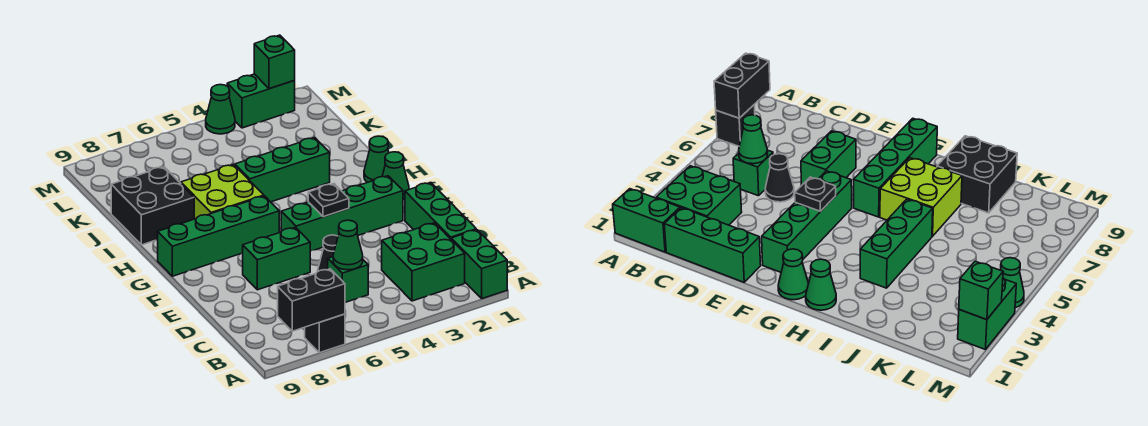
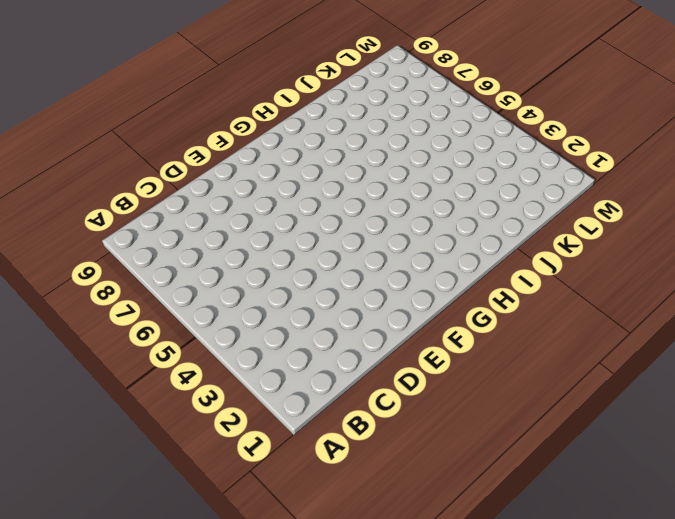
none -> green 1x2 brick [451,230,507,299]
none -> black 1x1 brick [305,314,345,353]
none -> green 2x2 brick [382,223,465,301]

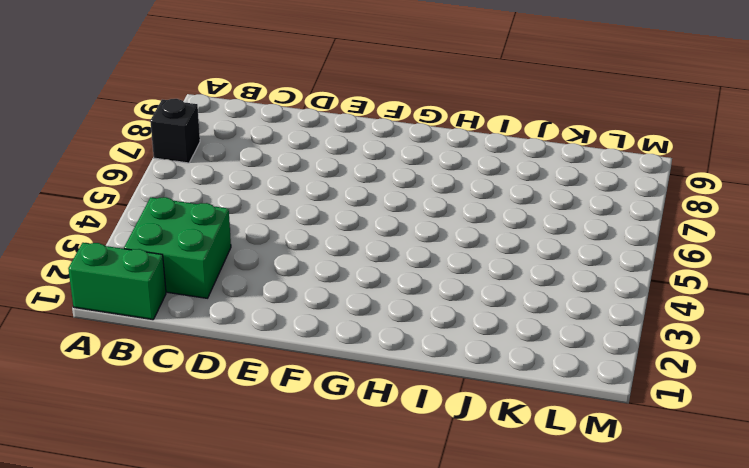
none -> green 1x3 brick [405,182,476,239]
none -> green 1x1 brick [328,257,368,302]
none -> black 1x1 cone [318,235,338,271]

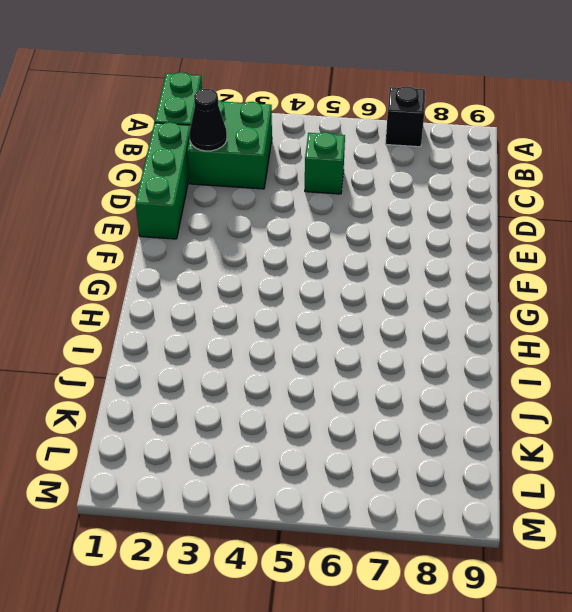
black 1x1 cone [190,89,227,151] -> black 1x1 cone moved to [318,235,338,271]
none -> green 1x2 brick [243,227,310,290]
none -> green 1x4 brick [281,176,403,251]
none -> green 1x1 cone [382,152,409,200]

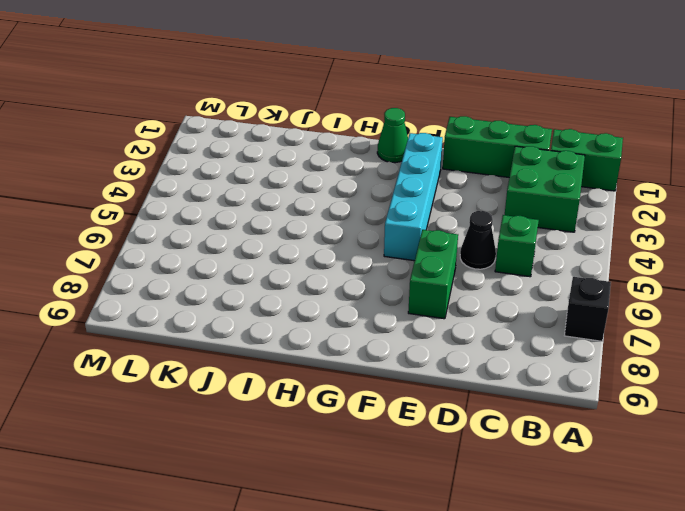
cyan 1x4 brick [384,133,443,261] -> green 1x4 brick [281,176,403,251]
none -> green 1x4 brick [158,196,279,276]
none -> green 1x1 cone [364,136,389,182]
none -> lime 2x2 brick [181,164,264,219]

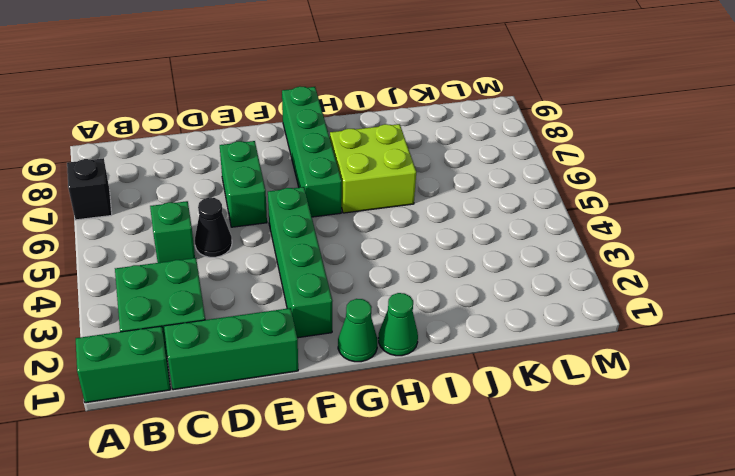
none -> green 1x3 brick [235,138,330,202]
none -> black 2x2 brick [111,167,194,245]
none -> green 1x2 brick [227,74,295,128]

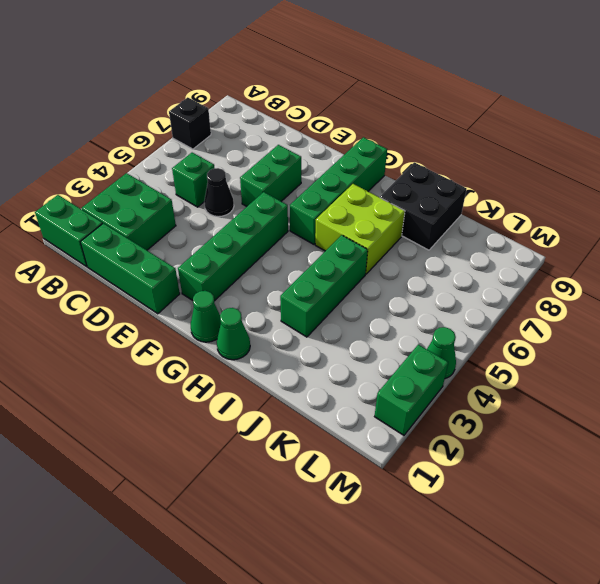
none -> black 1x2 brick [278,269,345,331]
none -> green 1x1 cone [333,220,363,270]
none -> black 1x1 plate [308,184,349,217]

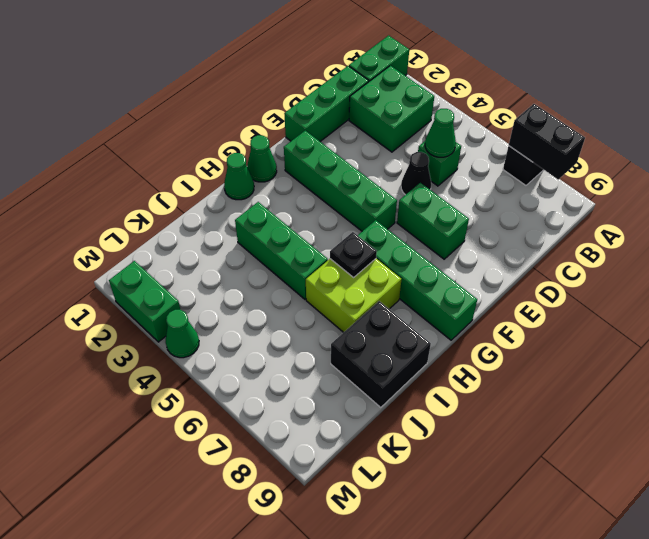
black 1x1 plate [330,232,377,277] -> black 1x1 plate moved to [308,184,349,217]
none -> green 1x1 brick [254,35,295,89]

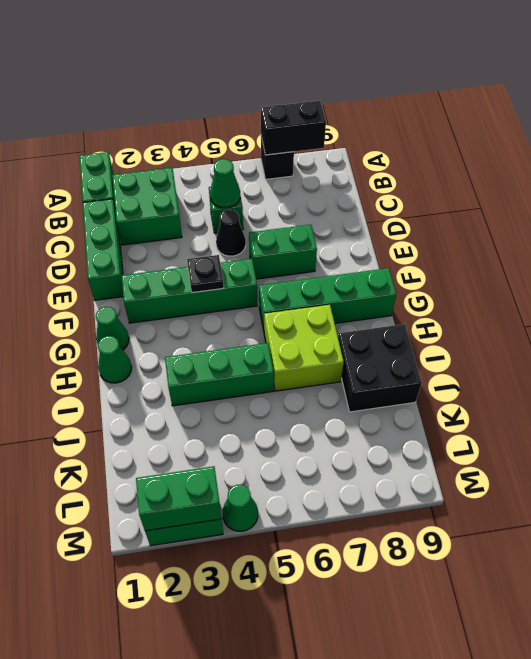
green 1x2 brick [136,466,222,531] -> green 1x1 brick [254,35,295,89]

